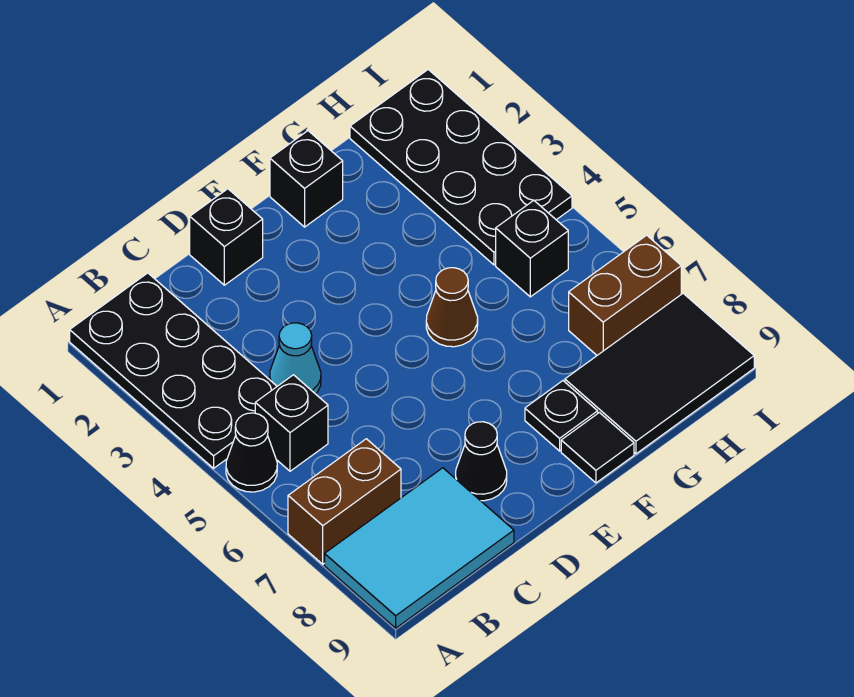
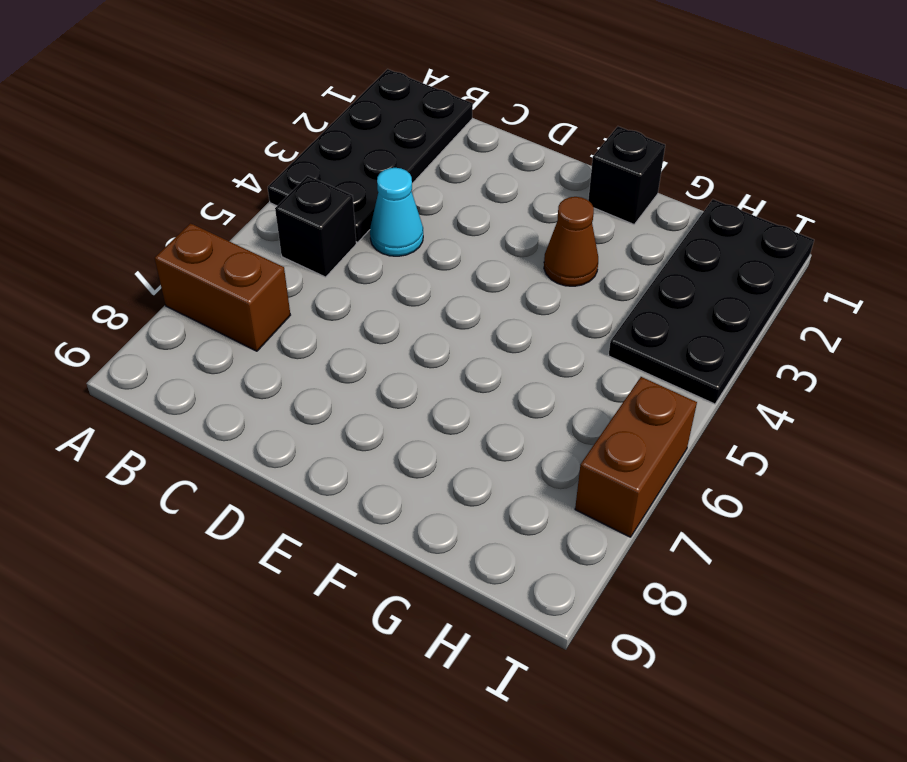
brown 1x1 cone [544,197,598,286] -> brown 1x1 cone moved to [426,268,478,347]
brown 1x2 brick [575,377,697,537] -> brown 1x2 brick turned to [569,235,681,355]
none -> black 1x1 cone [226,413,277,492]
none -> cyan 2x3 tile [325,468,514,628]
none -> black 1x1 brick [190,189,263,285]

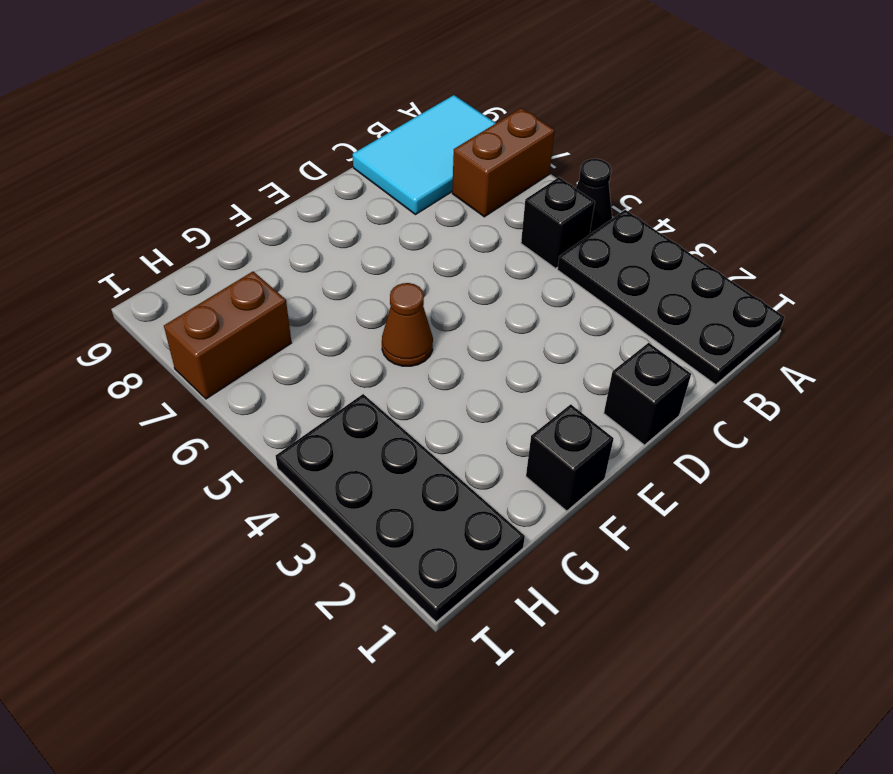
none -> cyan 1x1 cone [270,323,321,394]
none -> black 1x1 cone [456,422,507,501]
none -> black 1x1 plate [525,381,598,451]

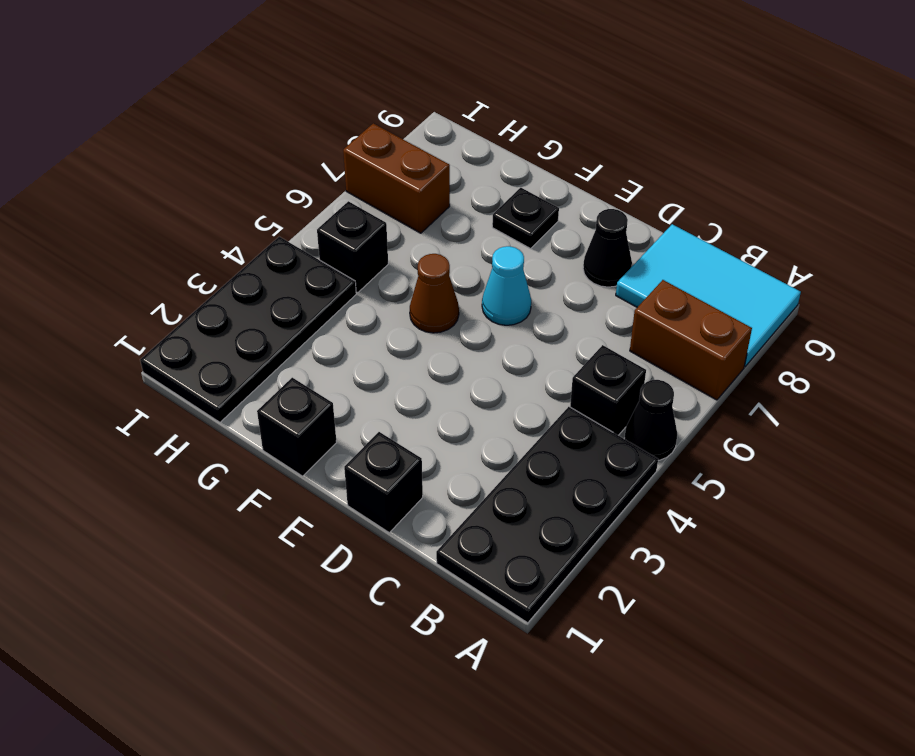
cyan 1x1 cone [482,246,531,325] -> cyan 1x1 cone moved to [270,323,321,394]
none -> black 1x1 tile [561,413,634,483]
none -> black 2x3 tile [565,293,754,454]

